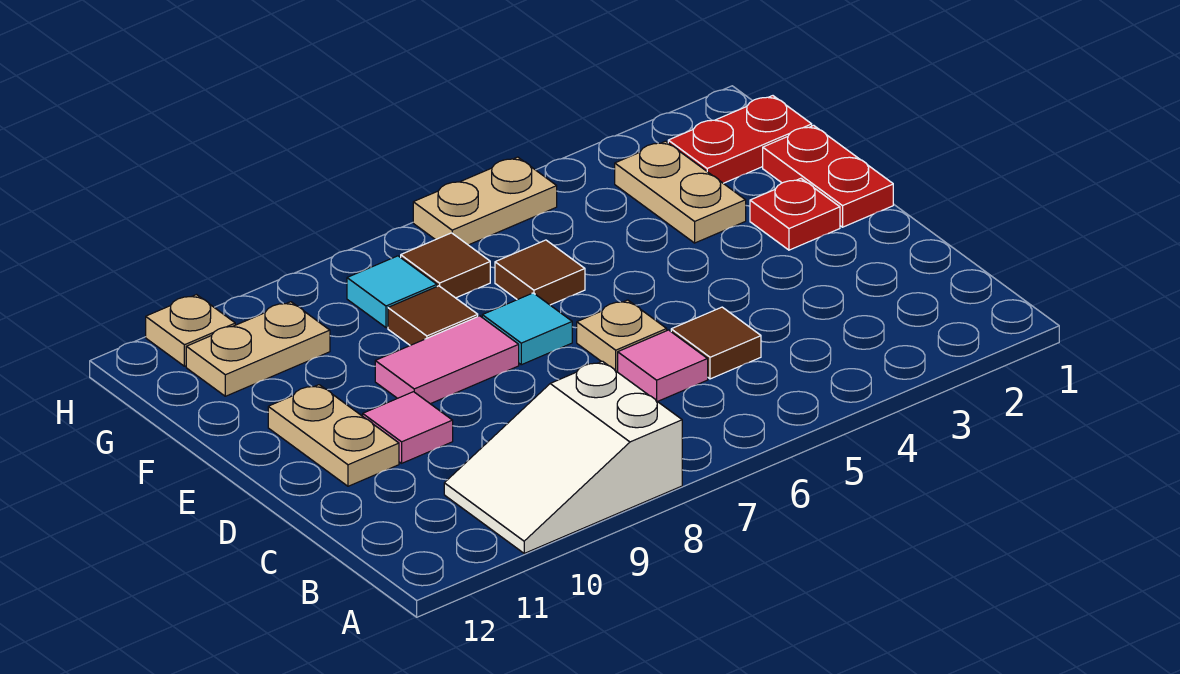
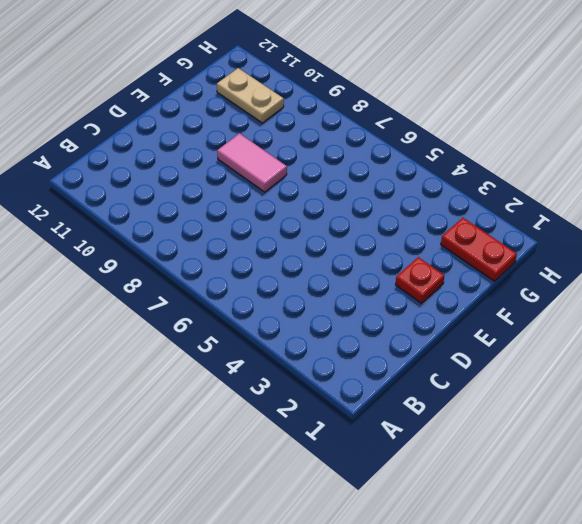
none -> white 2x3 slope [444,361,682,553]
none -> brown 1x1 tile [671,307,761,379]
none -> pink 1x1 tile [618,330,708,402]

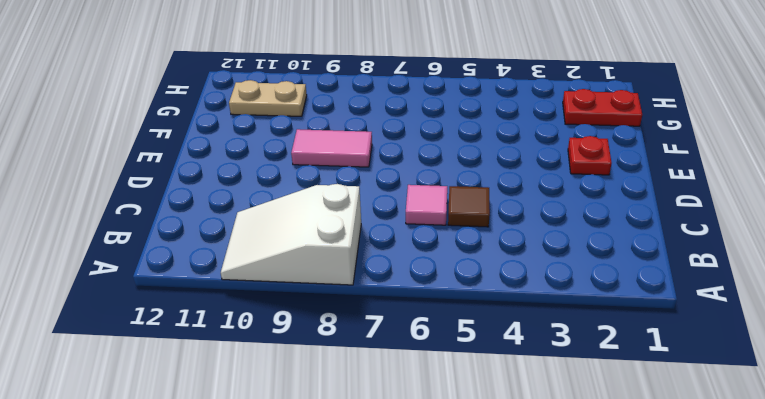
none -> tan 1x1 plate [577,300,667,371]
none -> pink 1x1 tile [363,392,453,463]
none -> tan 1x2 plate [268,385,399,486]

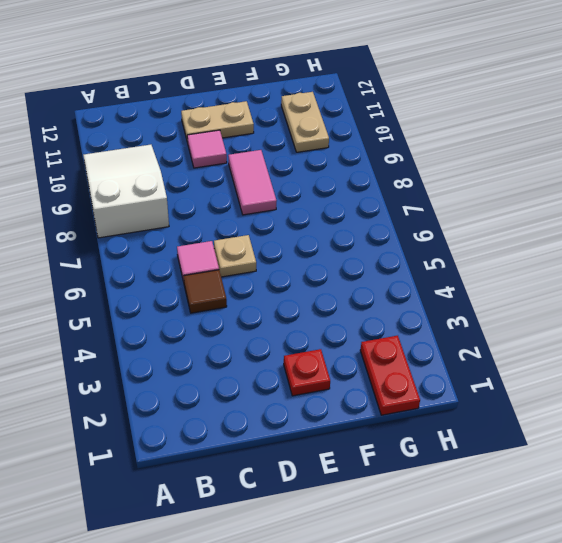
none -> red 1x2 plate [763,125,893,227]
none -> cyan 1x1 tile [482,293,572,365]
none -> tan 1x2 plate [615,141,746,243]

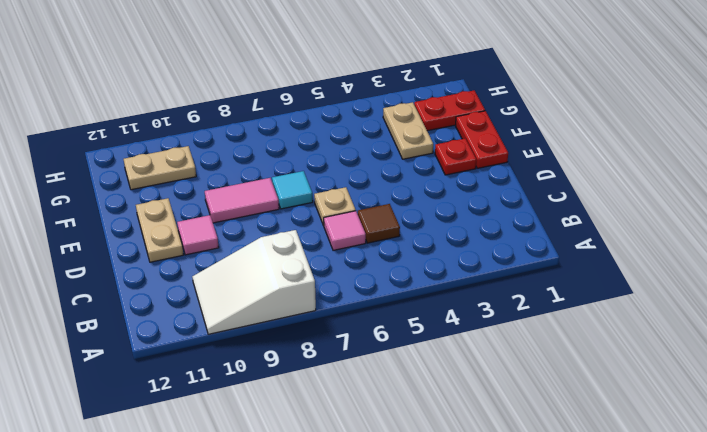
none -> brown 1x1 tile [495,240,585,305]
none -> brown 1x1 tile [388,286,478,345]
none -> brown 1x1 tile [401,233,490,298]

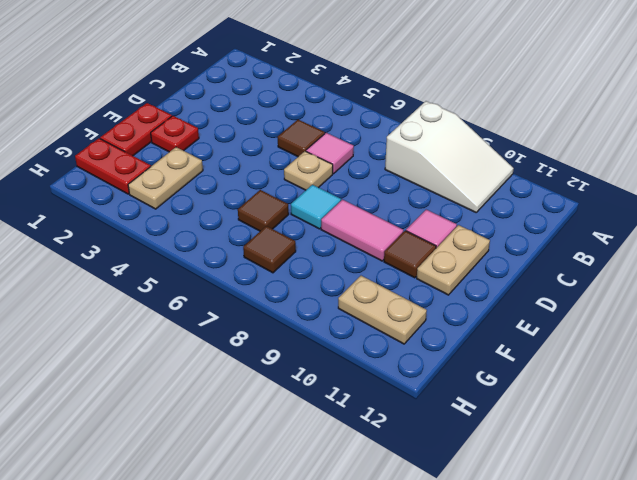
brown 1x1 tile [384,231,436,278] -> brown 1x1 tile moved to [388,286,478,345]
none -> cyan 1x1 tile [347,256,437,328]
none -> tan 1x2 plate [413,157,557,245]
none -> tan 1x1 plate [146,295,235,366]

